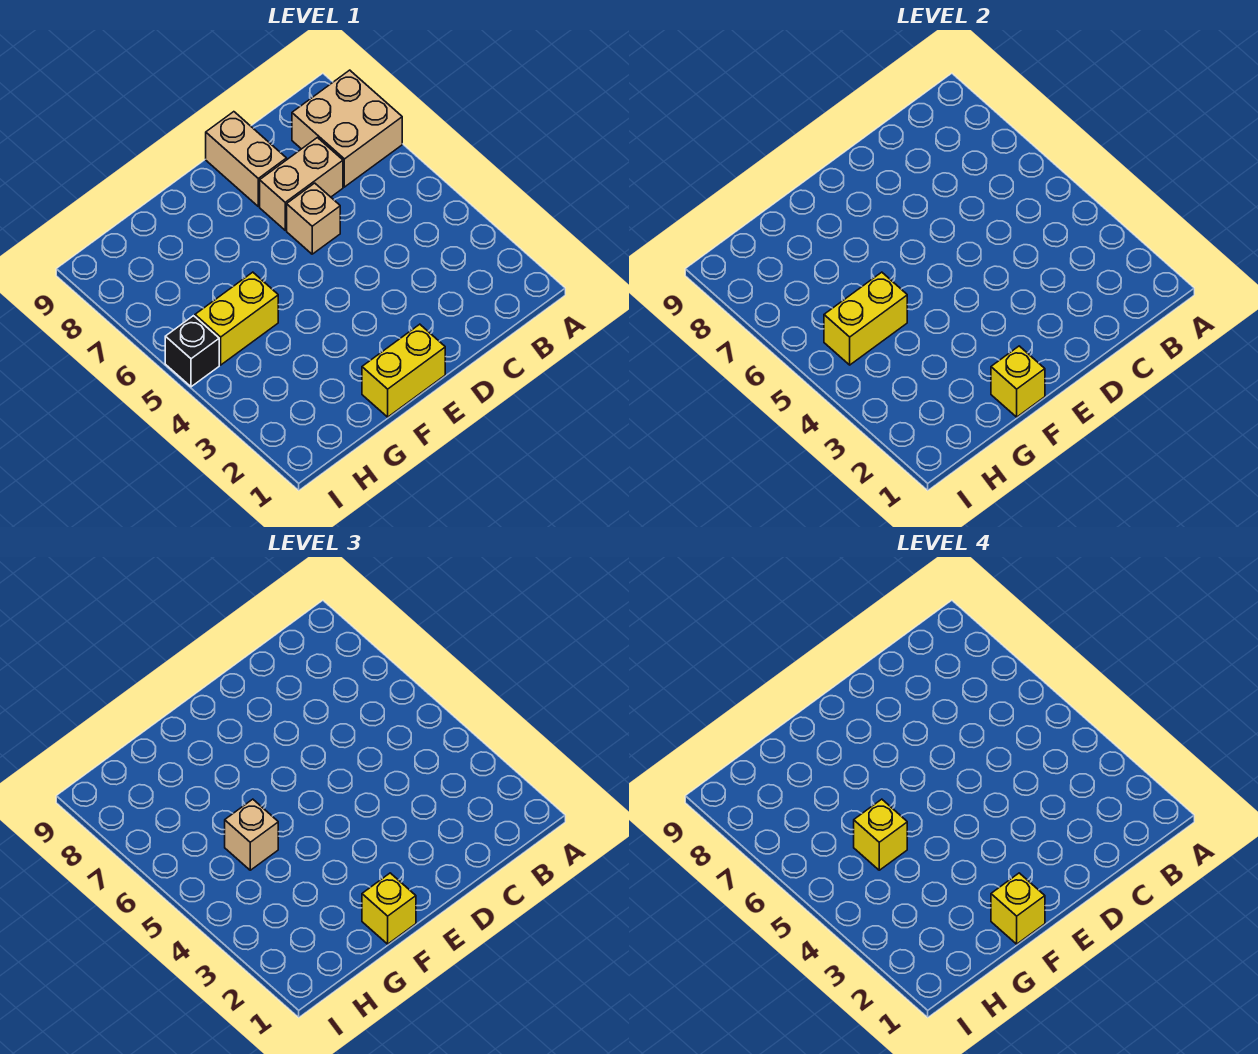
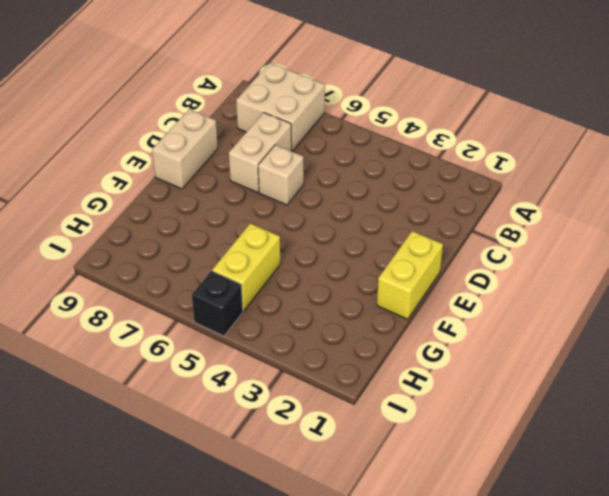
tan 1x2 brick [152,109,218,189] -> tan 1x2 brick turned to [206,112,287,206]
none -> yellow 1x1 brick [991,346,1045,417]
none -> yellow 1x2 brick [824,272,907,365]
none -> yellow 1x1 brick [362,873,416,944]

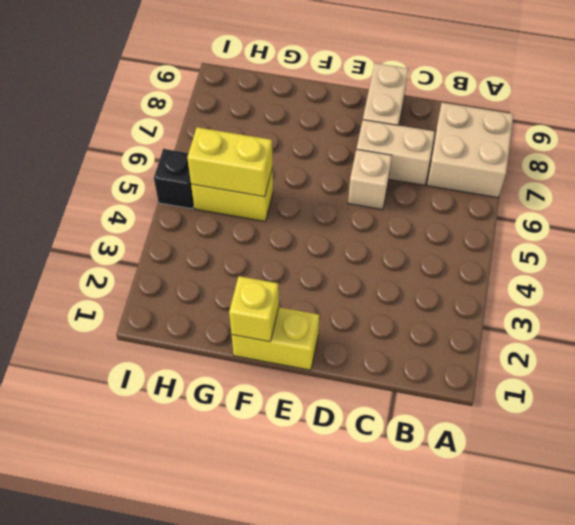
none -> yellow 1x1 brick [362,873,416,944]
none -> tan 1x1 brick [225,799,278,870]
none -> yellow 1x1 brick [991,873,1045,944]

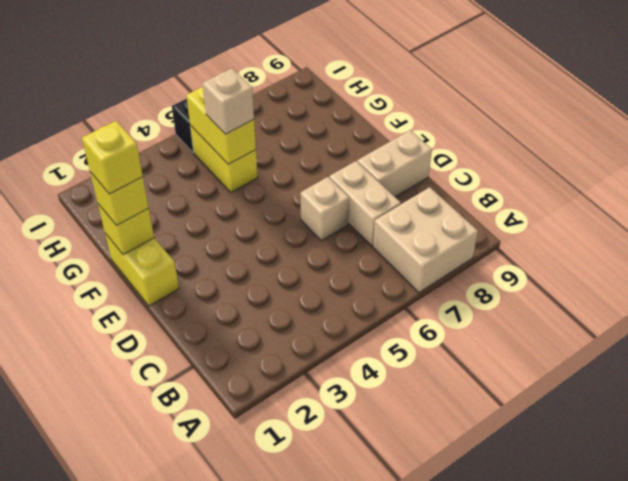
none -> yellow 1x1 brick [854,799,907,870]

